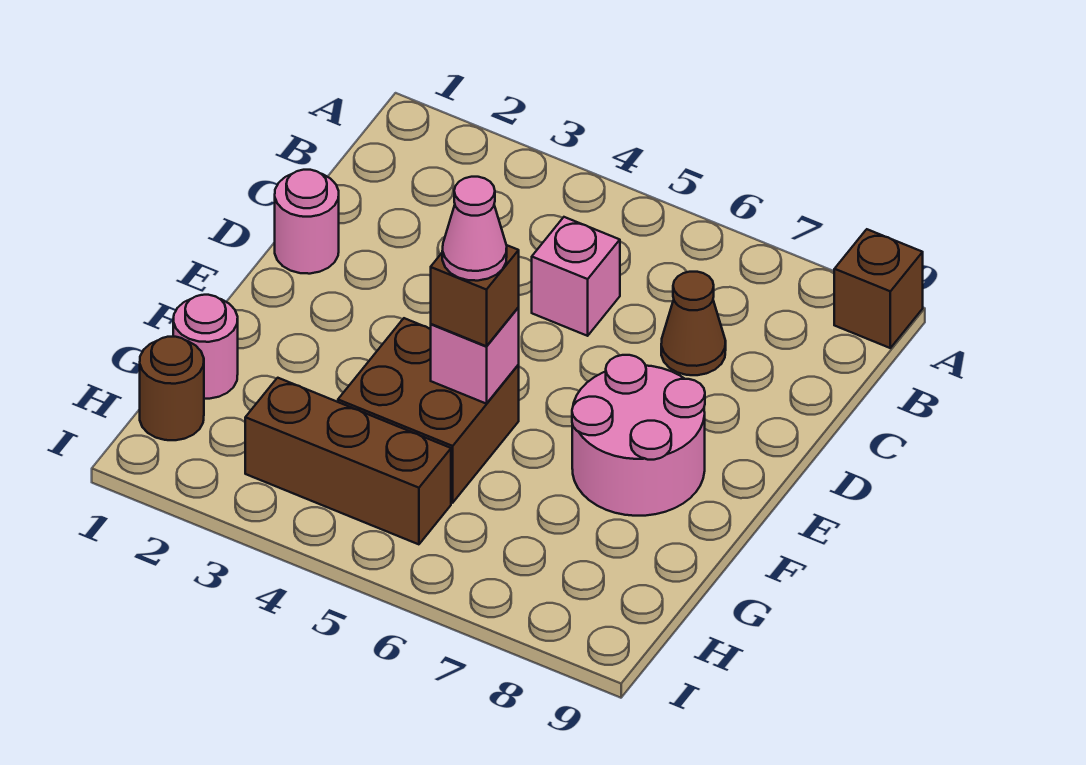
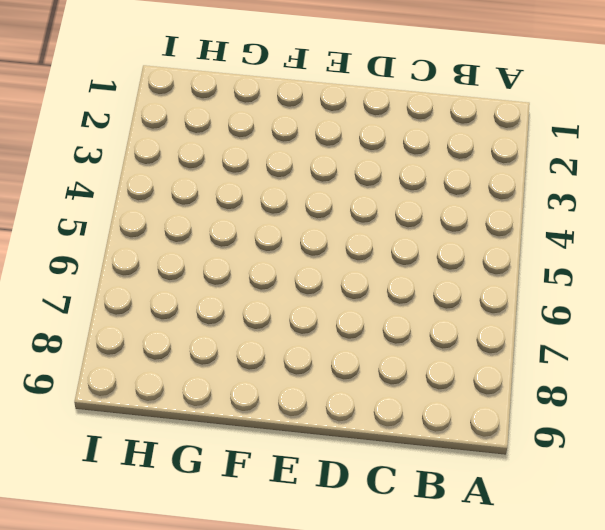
none -> brown 1x1 brick [834,229,923,348]
none -> pink 1x1 brick [532,217,620,336]
none -> brown 1x1 cone [661,272,726,375]

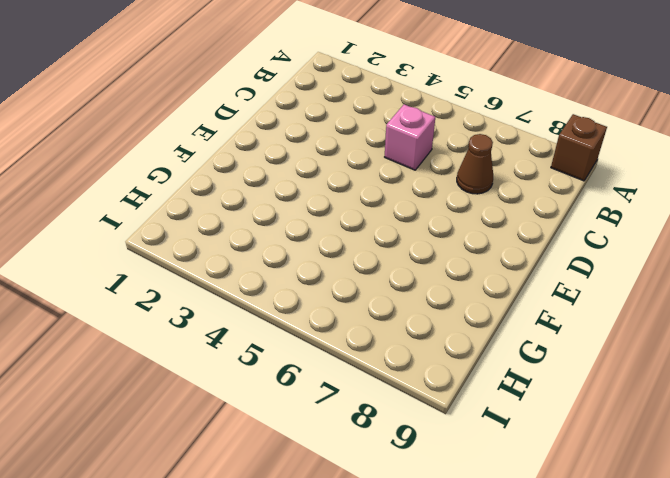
none -> pink 1x1 round brick [275,170,339,274]
none -> pink 2x2 round brick [572,355,705,516]
none -> brown 2x2 brick [338,318,519,503]

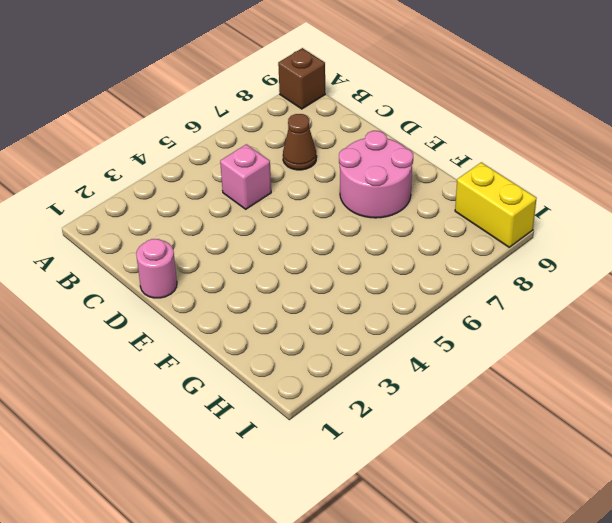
yellow 1x2 brick [455,162,537,247] -> none
none -> brown 2x2 brick [338,318,519,503]
none -> pink 1x1 round brick [173,295,238,399]
none -> brown 1x1 round brick [140,337,204,440]

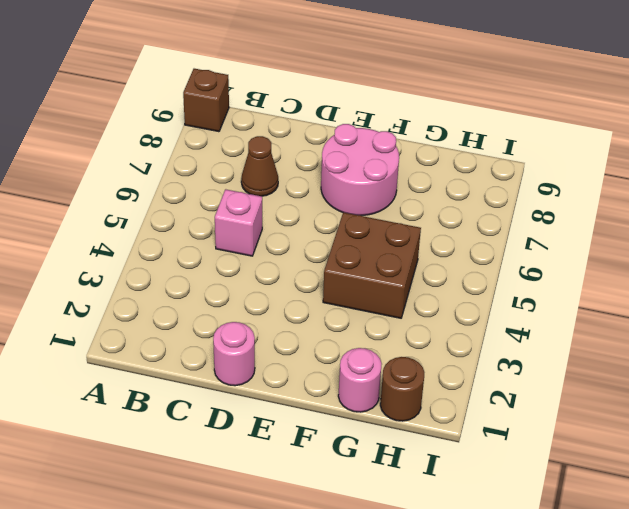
none -> brown 1x3 brick [245,378,451,544]
none -> pink 1x1 brick [431,308,519,404]
none -> brown 1x1 brick [431,245,519,346]

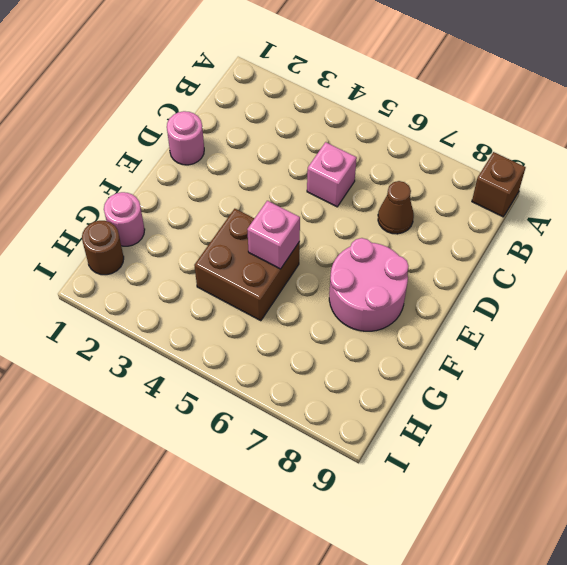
none -> brown 1x3 brick [245,378,451,544]
none -> brown 1x1 brick [431,245,519,346]
none -> pink 1x1 cone [442,177,507,281]

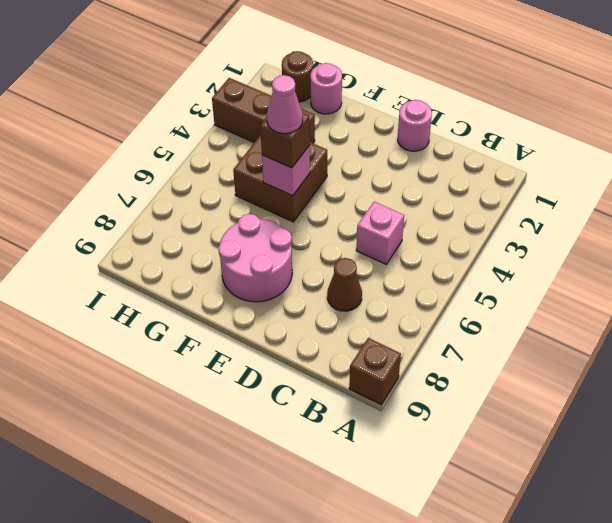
brown 1x3 brick [212,78,315,143] -> brown 1x3 brick turned to [245,378,451,544]

